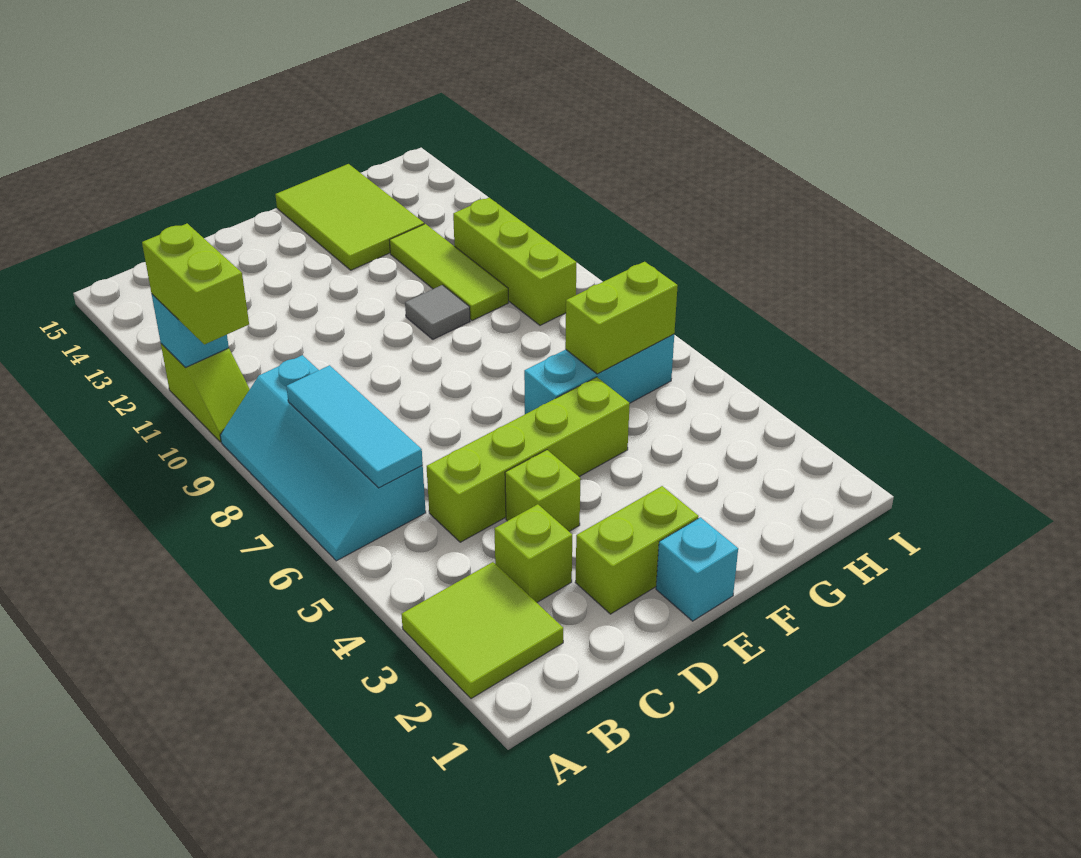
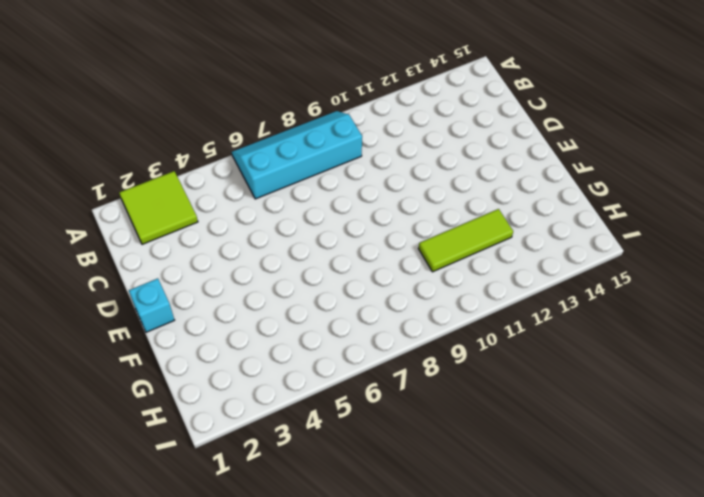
none -> lime 1x2 slope [161,344,250,442]
none -> lime 1x1 brick [494,504,572,602]
none -> lime 1x4 brick [427,377,630,542]

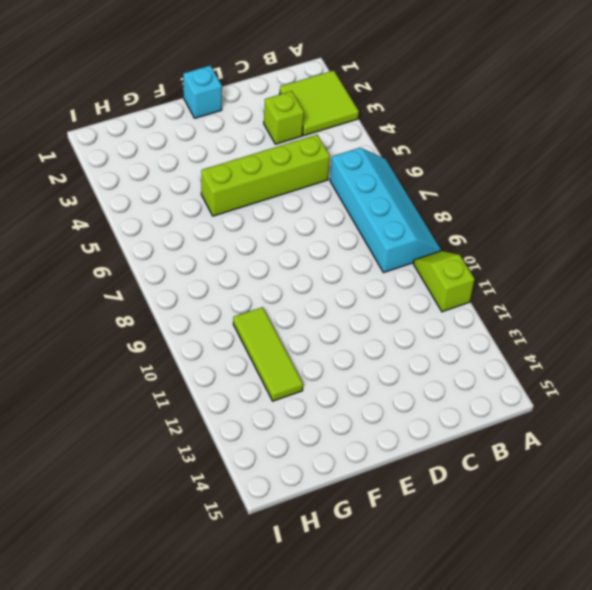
none -> lime 1x2 brick [575,486,699,614]
none -> lime 1x1 brick [505,450,581,531]
none -> cyan 1x3 brick [524,334,674,414]

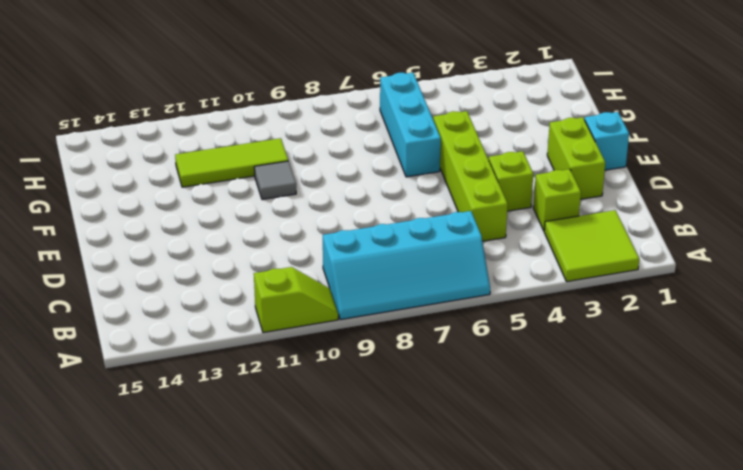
none -> lime 2x3 tile [275,164,424,270]
none -> lime 1x3 brick [453,198,577,325]
none -> cyan 1x1 brick [152,294,229,368]

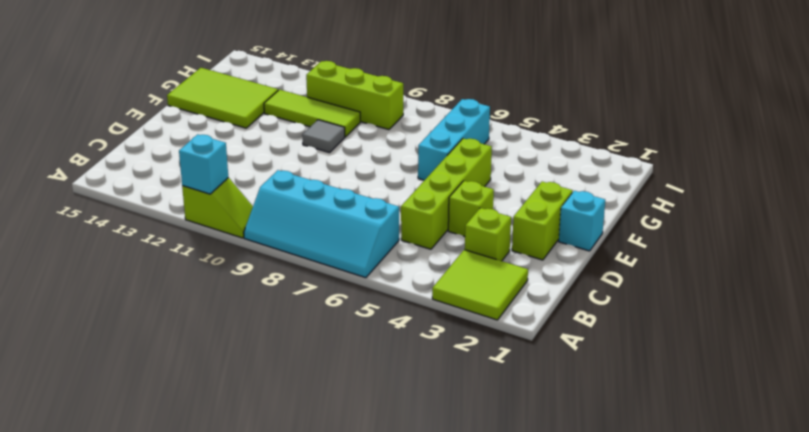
none -> cyan 1x3 tile [286,365,423,488]
none -> lime 1x2 brick [565,262,678,374]
none -> lime 1x2 brick [142,224,249,344]

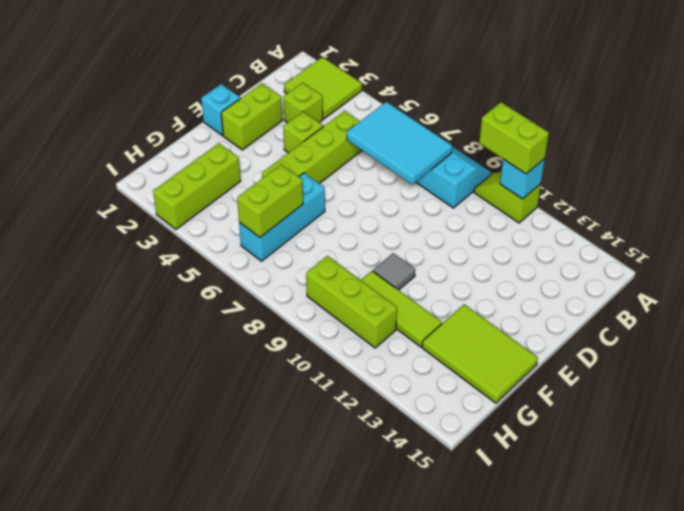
cyan 2x3 tile [347,102,452,185] -> cyan 1x3 tile [286,365,423,488]
lime 1x3 brick [153,143,241,229] -> none

